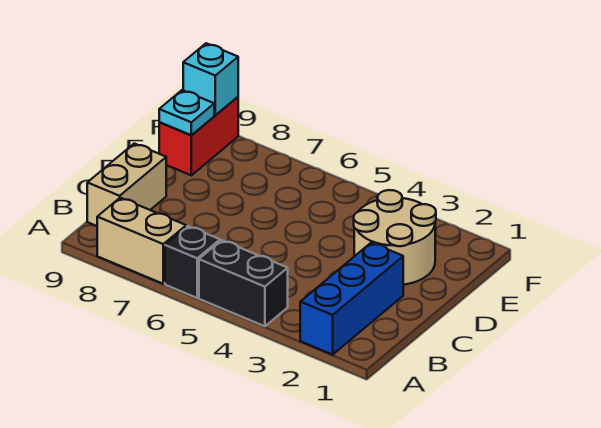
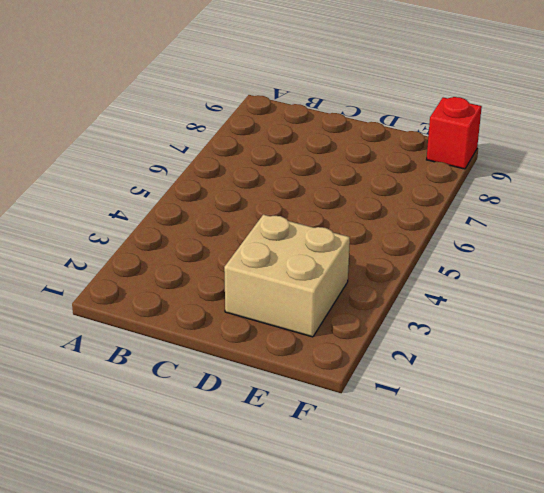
tan 2x2 brick [224,214,350,337] -> tan 2x2 round brick [354,190,436,285]
red 1x1 brick [427,97,482,169] -> red 1x2 brick [159,97,238,175]
none -> blue 1x3 brick [300,243,403,355]
none -> black 1x2 brick [199,240,288,326]

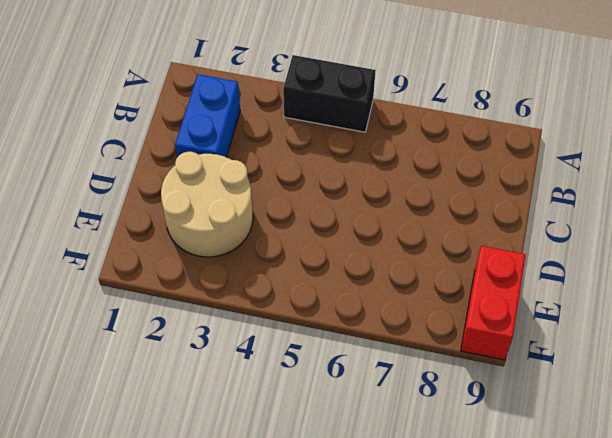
blue 1x2 brick [175,74,240,157] -> blue 1x3 brick [300,243,403,355]
none -> black 1x1 brick [165,226,220,298]
none -> tan 1x2 brick [97,198,186,284]

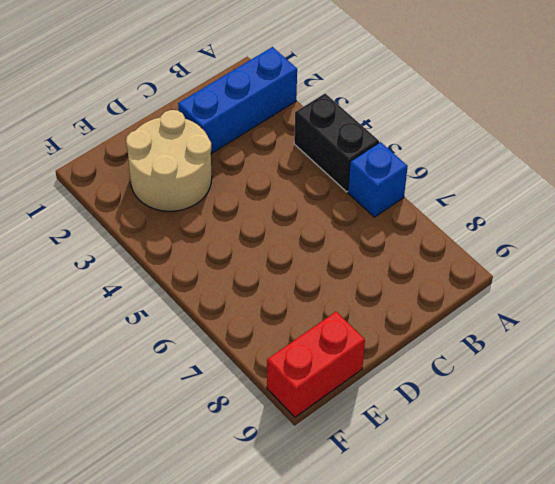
blue 1x1 brick [348,142,408,217] -> black 1x1 brick [165,226,220,298]
none -> tan 1x2 brick [97,198,186,284]
none -> tan 1x2 brick [87,144,166,226]

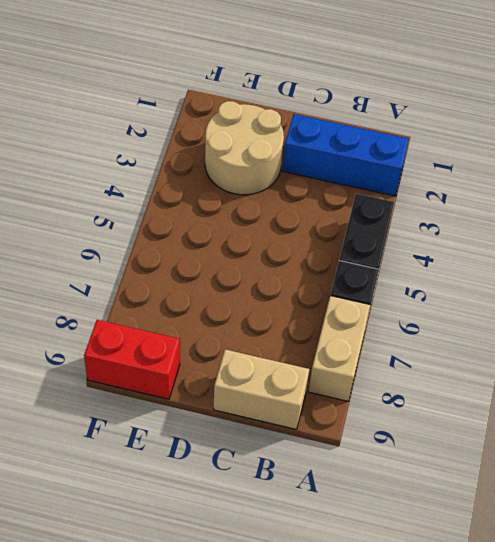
none -> cyan 1x1 plate [159,90,214,135]
none -> cyan 1x1 brick [183,43,238,115]

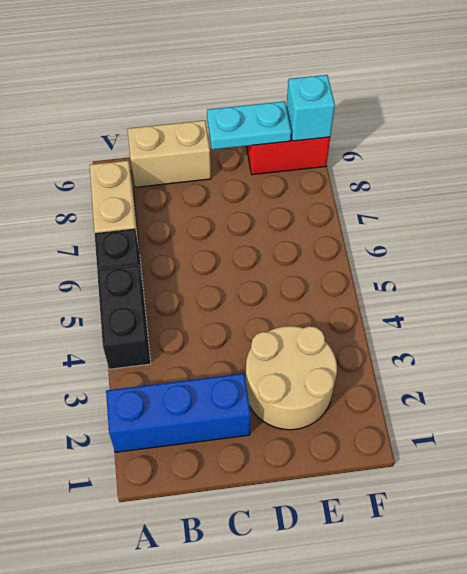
cyan 1x2 plate [207,101,291,150] -> cyan 1x1 plate [159,90,214,135]

